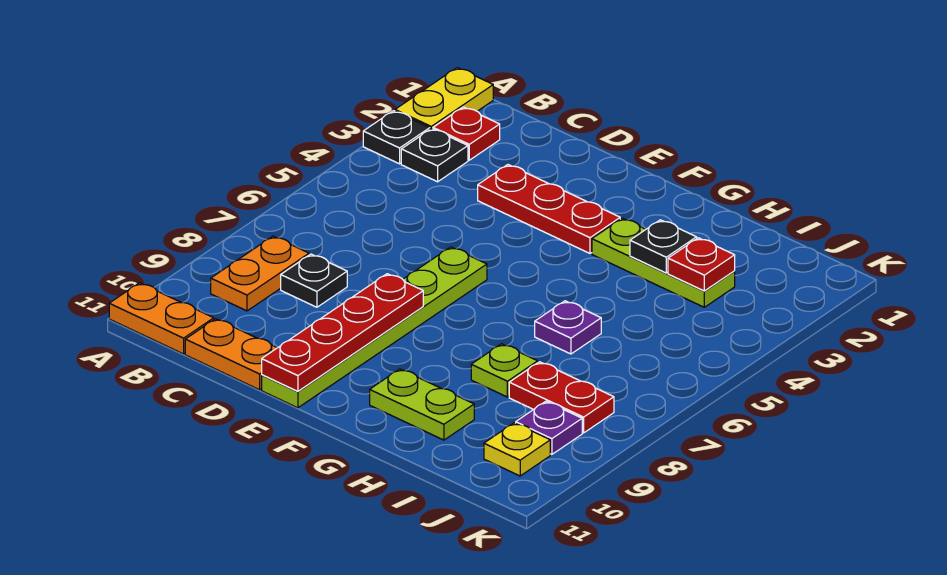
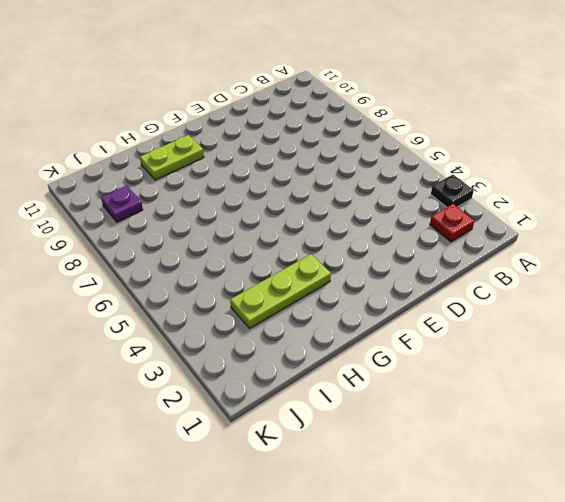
none -> yellow 1x2 plate [395,68,493,129]
none -> orange 1x2 plate [109,283,214,354]
none -> black 1x1 plate [401,129,468,182]

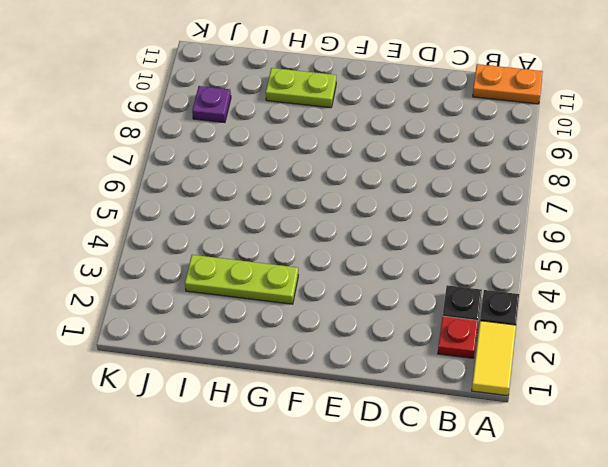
yellow 1x2 tile [472,321,516,396] -> yellow 1x2 plate [395,68,493,129]
none -> orange 1x2 plate [211,236,309,311]
none -> black 1x1 plate [281,254,347,307]
none -> orange 1x2 plate [185,319,277,390]

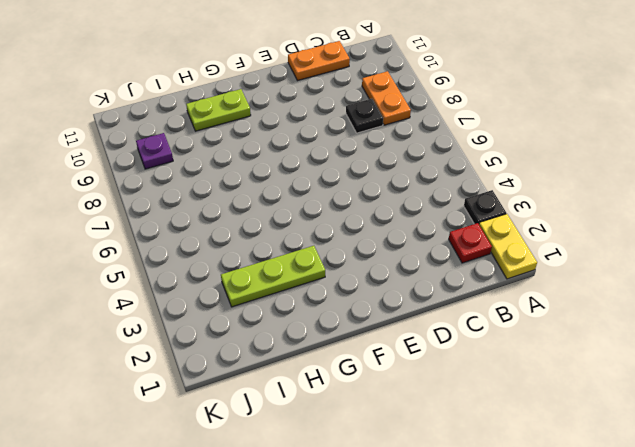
none -> orange 1x2 plate [109,283,214,354]
none -> black 1x1 plate [401,129,468,182]
none -> red 1x3 plate [478,165,620,253]

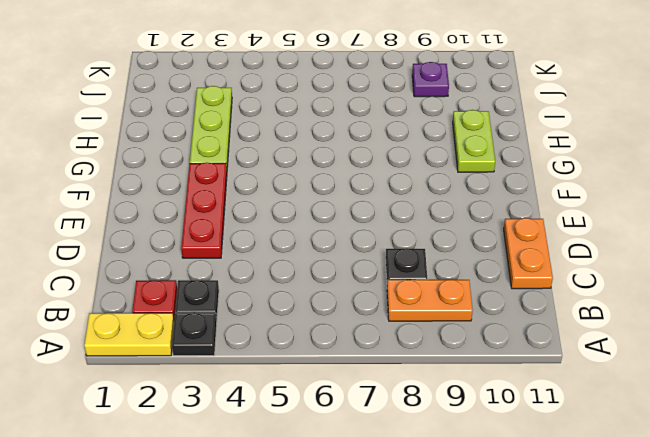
none -> orange 1x2 plate [109,283,214,354]
none -> lime 1x6 plate [262,247,487,408]
none -> purple 1x1 plate [535,301,601,354]

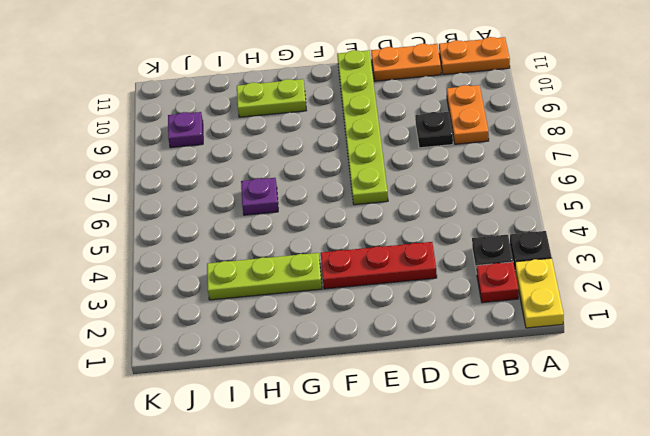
none -> lime 1x1 plate [471,344,538,397]
none -> red 1x2 plate [509,362,614,433]
none -> yellow 1x1 plate [484,423,550,476]

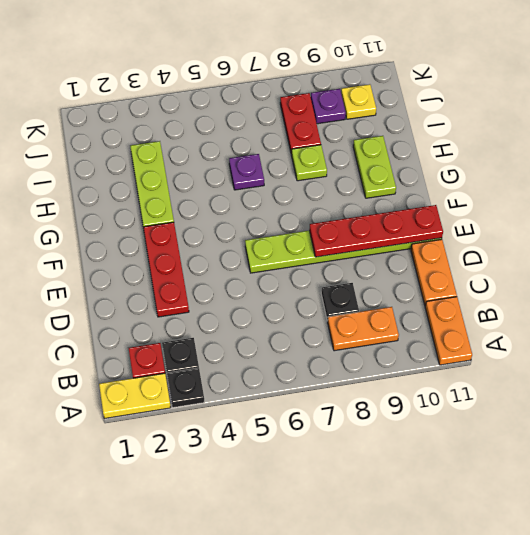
none -> black 1x1 plate [630,220,697,273]
none -> red 1x1 plate [668,238,735,291]

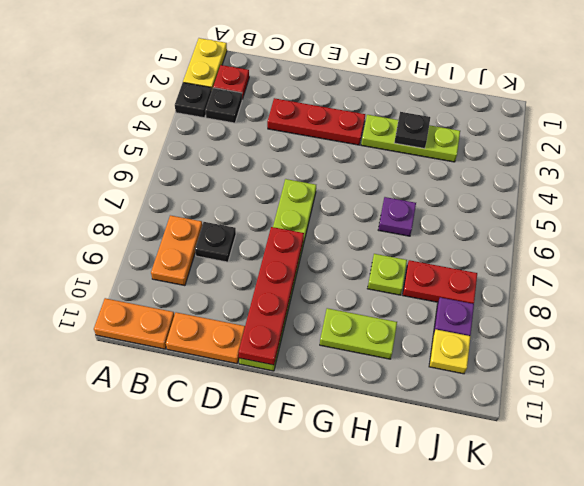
none -> red 1x1 plate [668,238,735,291]

